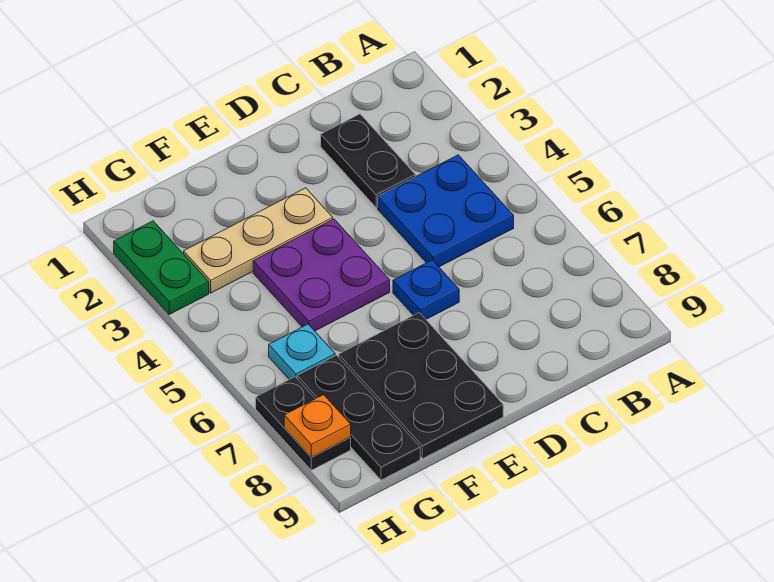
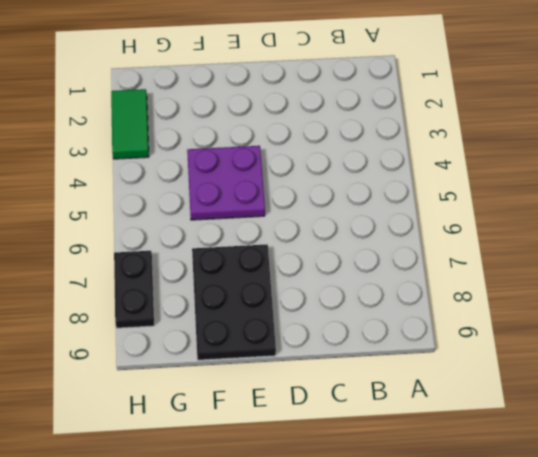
green 1x2 tile [111,89,149,159] -> green 1x2 plate [114,221,209,314]
none -> blue 2x2 plate [378,155,514,267]
none -> black 1x2 plate [321,114,416,207]

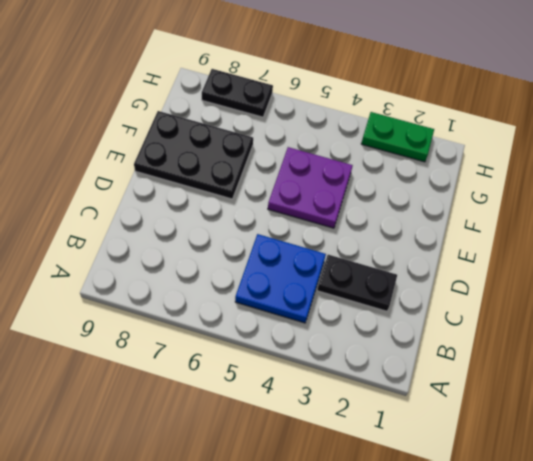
none -> blue 1x1 plate [393,260,459,319]
none -> tan 1x3 plate [184,188,333,293]

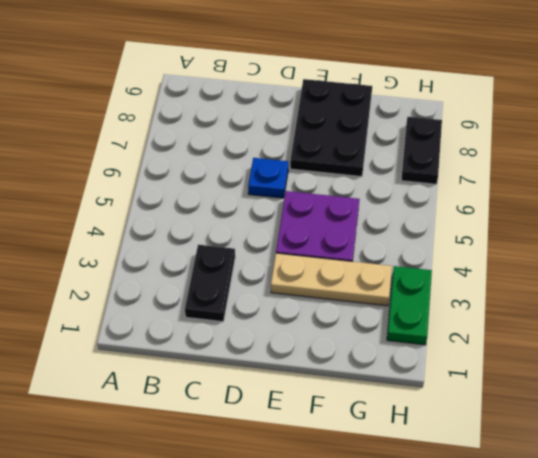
none -> blue 2x2 plate [378,155,514,267]
none -> cyan 1x1 plate [269,324,335,379]

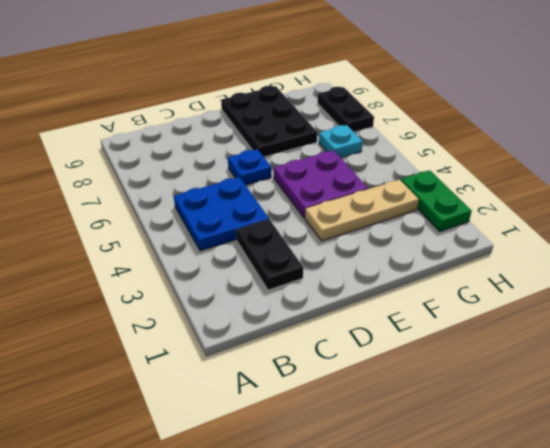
none -> black 1x3 plate [297,355,420,480]
none -> orange 1x1 plate [284,395,351,457]

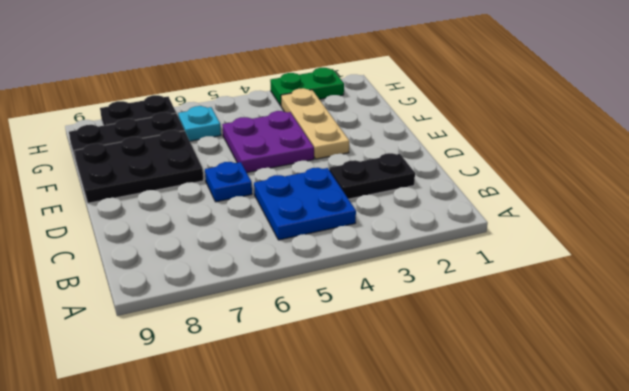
none -> orange 1x1 plate [284,395,351,457]

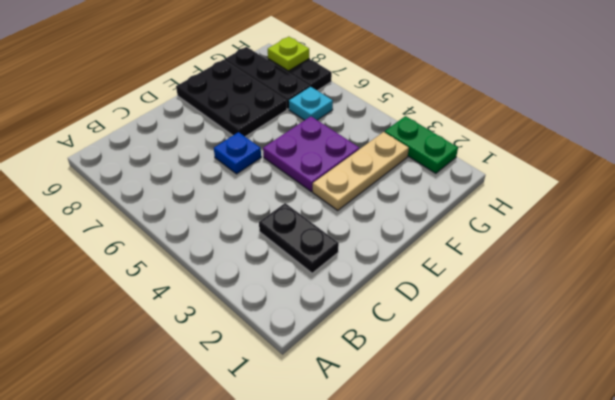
lime 1x1 plate [268,37,309,71] -> orange 1x1 plate [284,395,351,457]
none -> blue 2x2 plate [378,155,514,267]

